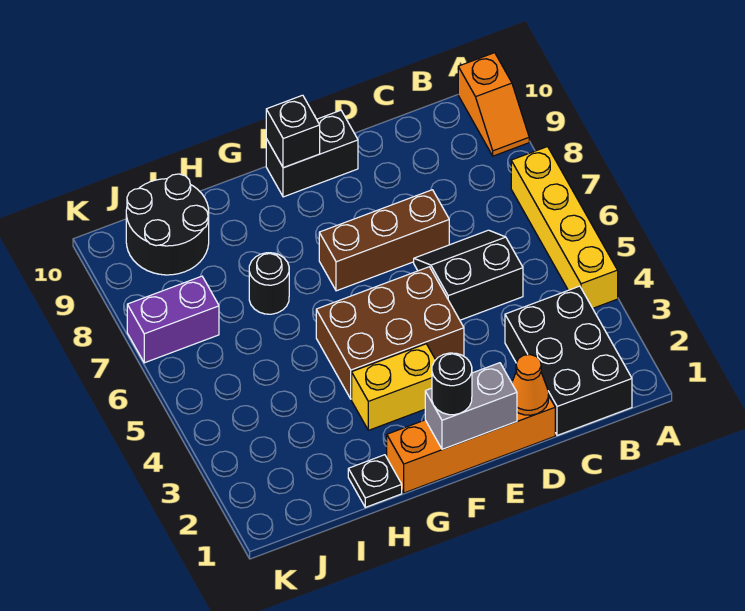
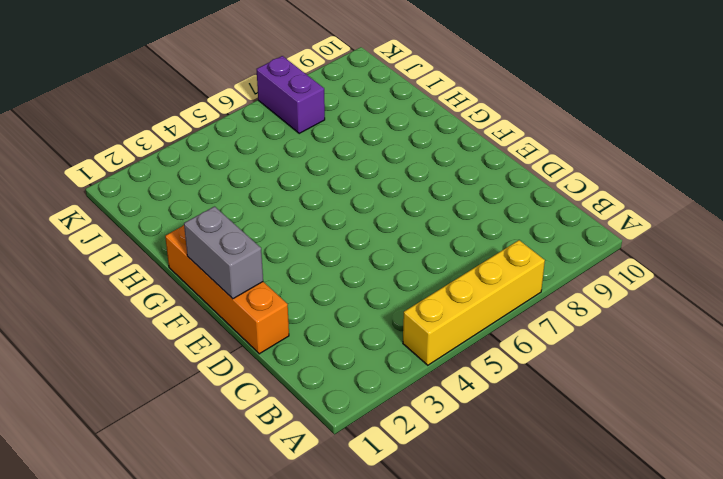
none -> orange 1x2 slope [458,53,529,156]
none -> black 2x3 brick [505,286,632,435]
none -> black 2x2 slope [414,230,523,320]

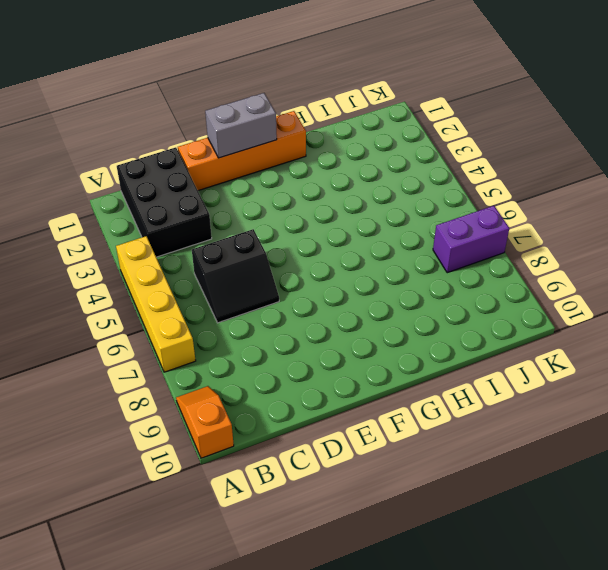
none -> brown 1x3 brick [319,190,449,291]
none -> brown 2x3 brick [316,267,464,399]
none -> black 1x2 brick [266,110,358,197]

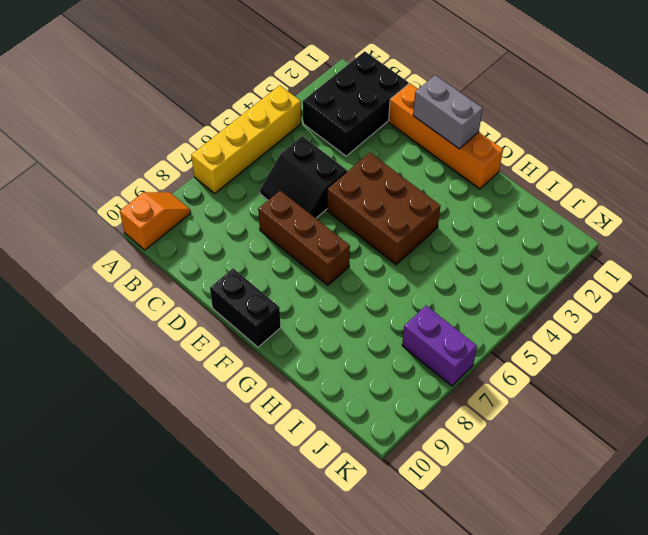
none -> yellow 1x2 brick [352,344,435,430]
none -> black 1x1 plate [348,455,402,507]
none -> black 1x1 round brick [249,253,289,314]

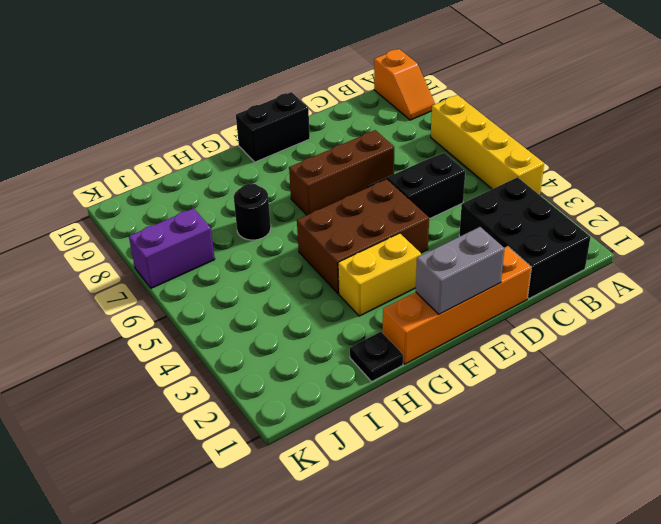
none -> black 2x2 round brick [126,174,209,275]
none -> orange 1x1 cone [512,354,549,415]
none -> black 1x1 brick [266,95,320,168]

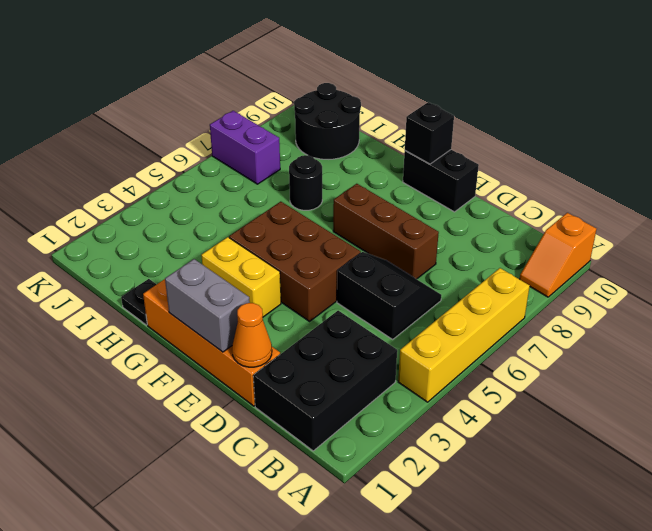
none -> black 1x1 round brick [432,353,472,415]

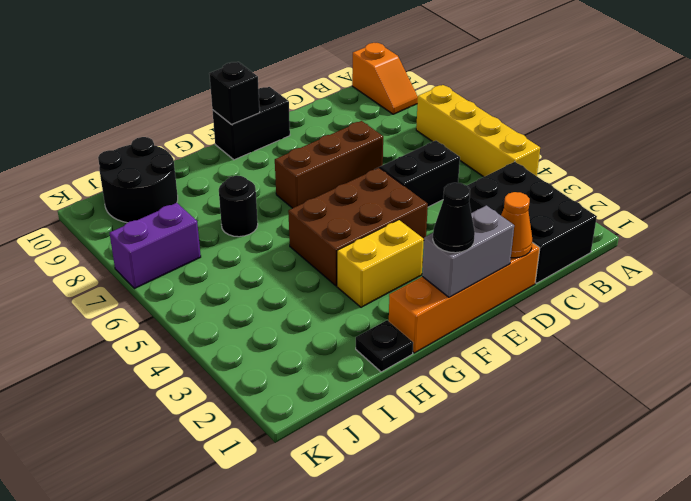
black 1x1 cone [433,183,475,253] -> black 1x1 round brick [432,353,472,415]

